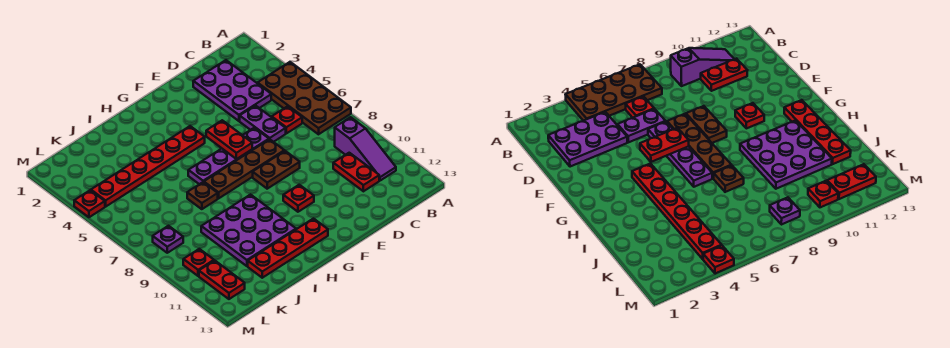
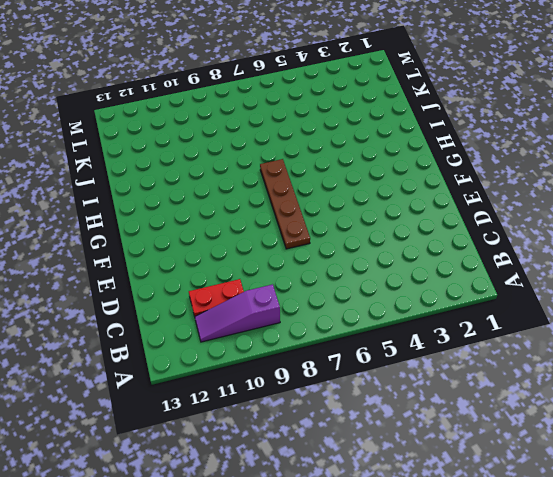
none -> brown 2x4 plate [258,62,351,134]
none -> purple 2x3 plate [193,60,271,121]
none -> red 1x1 plate [272,106,302,133]

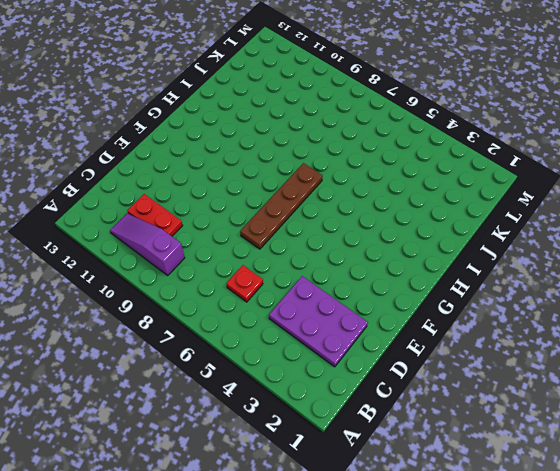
none -> brown 2x4 plate [258,62,351,134]
none -> purple 1x2 plate [240,106,286,142]
none -> purple 1x4 plate [188,128,269,184]

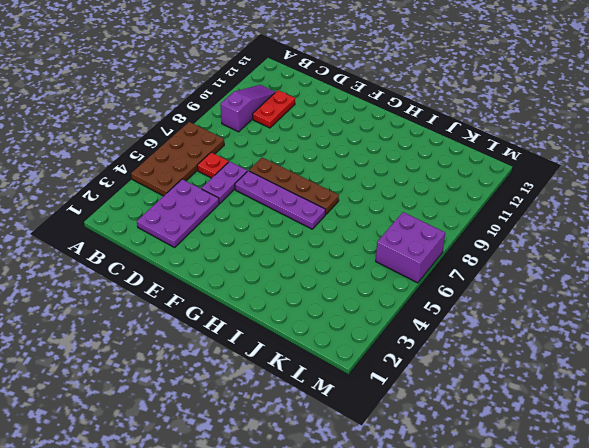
purple 2x2 brick [376,212,445,283] -> none
none -> brown 1x2 plate [253,151,300,189]
none -> red 1x1 plate [283,185,314,212]
none -> red 1x6 plate [91,126,205,207]

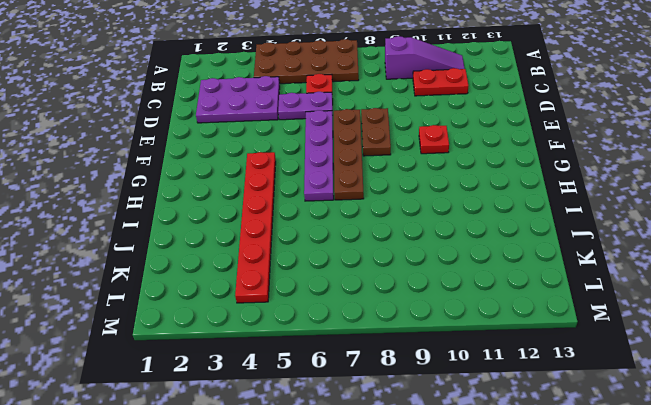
none -> red 1x4 plate [248,219,328,278]
none -> purple 3x3 plate [201,195,296,266]
none -> brown 1x1 plate [187,182,218,209]

